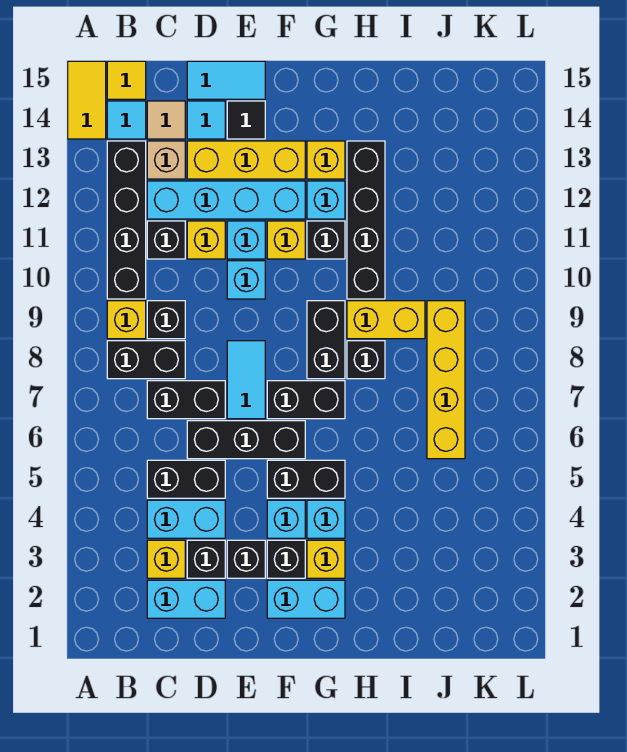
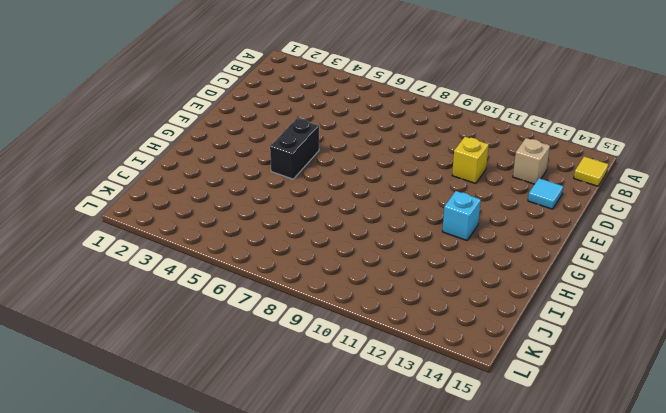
none -> yellow 1x2 tile [68,61,106,139]
none -> black 1x2 brick [107,341,185,379]
none -> yellow 1x1 brick [107,301,146,339]
none -> black 1x4 brick [107,141,146,299]

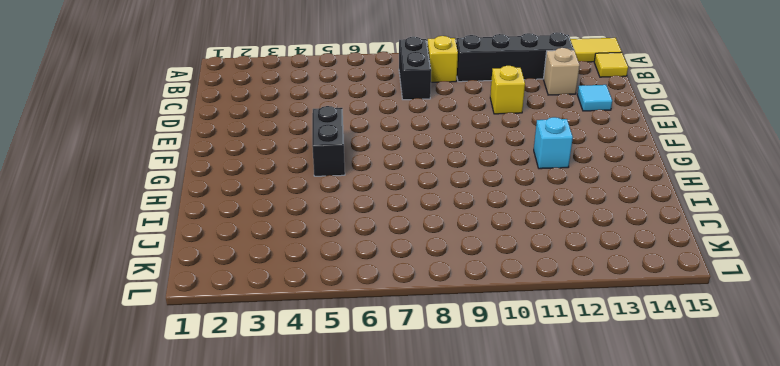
none -> cyan 1x1 tile [107,101,146,139]
none -> cyan 1x2 brick [147,580,225,618]
none -> yellow 1x1 brick [147,540,185,578]
none -> cyan 1x2 brick [147,500,225,538]

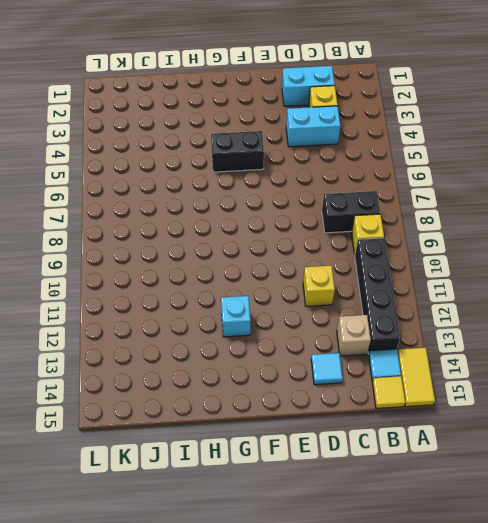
none -> black 1x2 brick [147,460,225,498]
none -> black 1x2 brick [147,381,225,419]
none -> black 1x1 brick [147,301,185,339]
none -> black 1x1 brick [147,221,185,259]

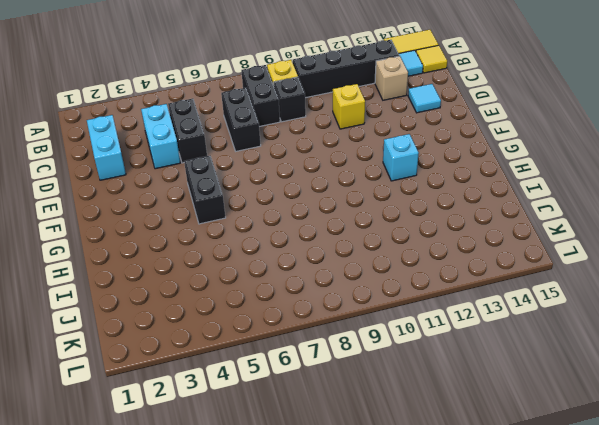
none -> yellow 1x1 brick [147,540,185,578]
none -> black 1x1 brick [147,221,185,259]
none -> cyan 1x4 brick [147,181,305,219]
none -> tan 1x1 tile [147,101,185,139]

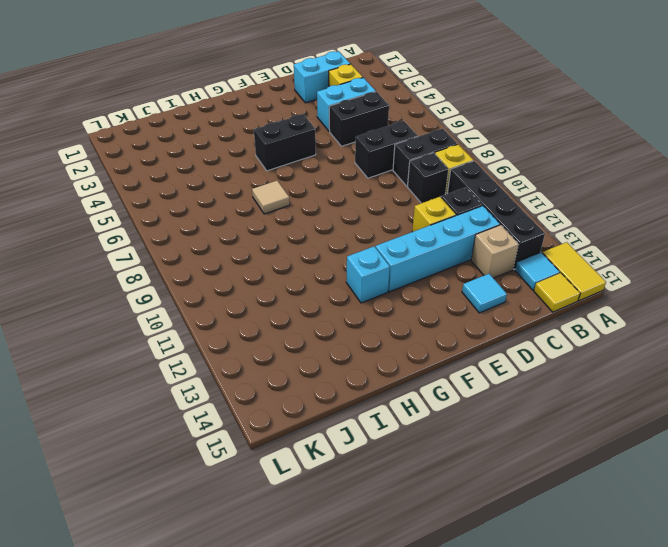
tan 1x1 tile [252,181,290,214] -> tan 1x1 tile moved to [147,101,185,139]
none -> black 1x1 brick [187,540,225,578]
none -> black 1x3 brick [187,421,305,459]
none -> yellow 1x3 brick [187,141,305,179]
none -> cyan 1x2 tile [187,61,265,99]

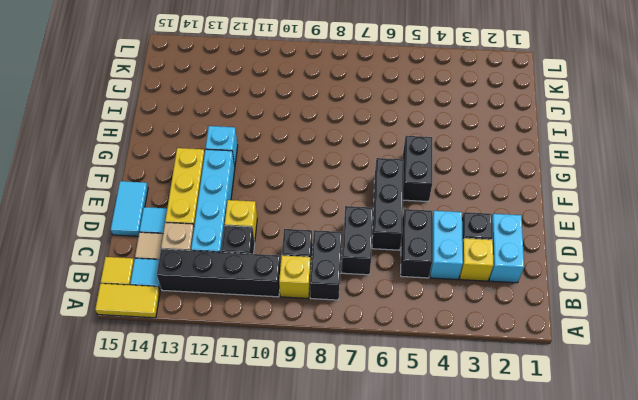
none -> black 1x1 brick [227,540,265,578]
none -> cyan 1x2 tile [227,341,265,419]
none -> cyan 1x1 brick [227,261,265,299]
none -> cyan 1x1 brick [227,221,265,259]

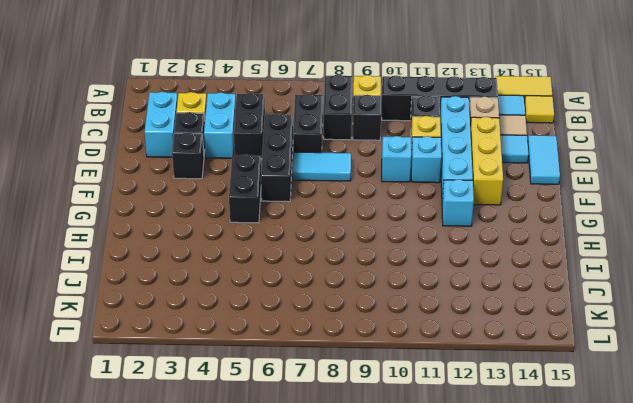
none -> black 1x1 tile [227,101,265,139]
none -> cyan 1x2 brick [267,580,345,618]
none -> black 1x1 brick [267,540,305,578]
none -> cyan 1x1 brick [267,500,305,538]

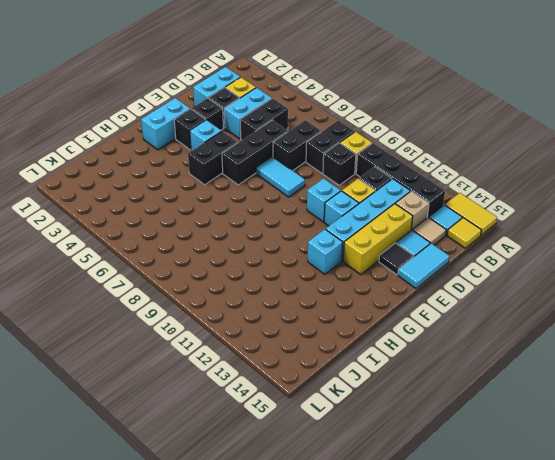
none -> black 1x2 brick [267,381,345,419]
none -> yellow 1x1 brick [267,221,305,259]
none -> yellow 1x1 brick [307,540,345,578]
none -> cyan 1x1 brick [307,500,345,538]

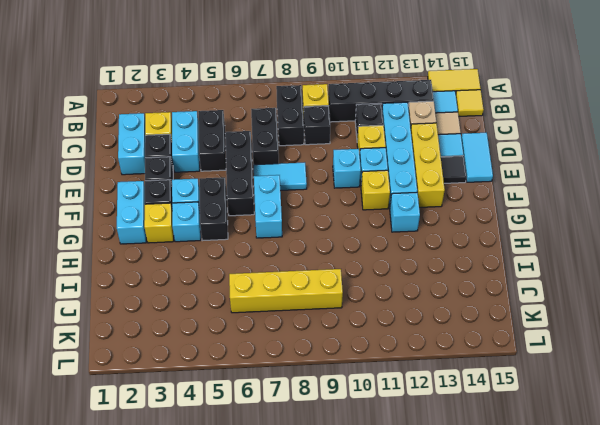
cyan 1x2 brick [254,175,282,238] -> black 1x2 brick [267,381,345,419]
none -> black 1x2 brick [307,301,345,379]
none -> black 1x1 brick [307,221,345,259]
none -> yellow 1x1 brick [307,141,345,179]
none -> black 1x1 brick [347,341,385,379]

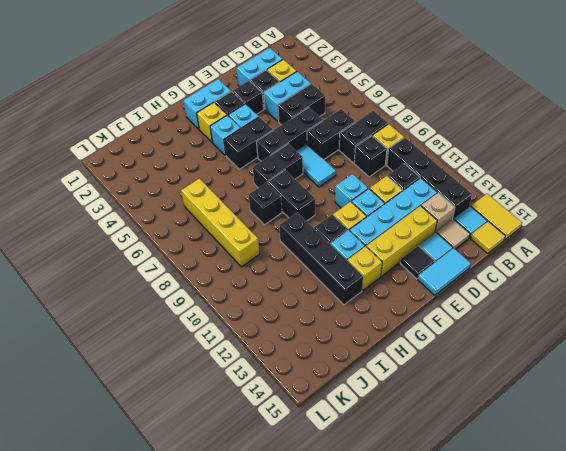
none -> yellow 1x2 brick [347,301,425,339]

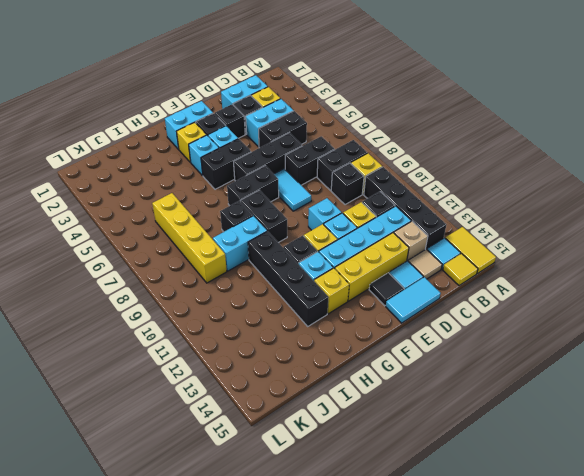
cyan 1x2 brick [213,216,267,271] -> yellow 1x2 brick [347,301,425,339]

